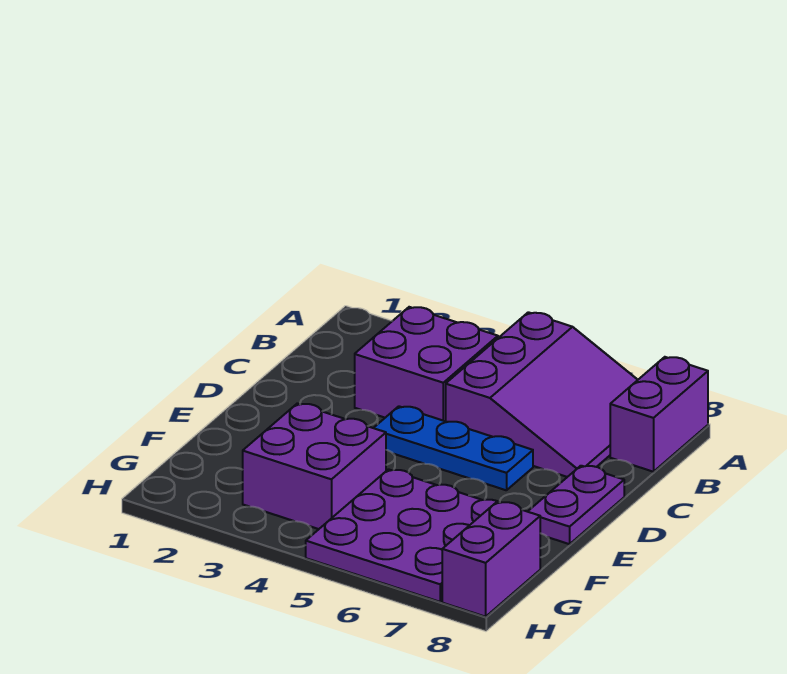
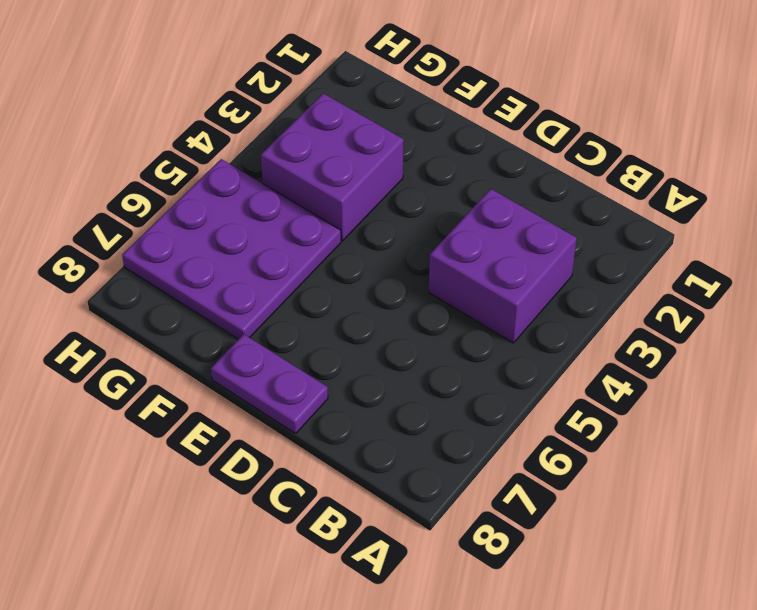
none -> purple 3x3 slope [446,312,637,477]
none -> purple 1x2 brick [610,357,708,472]

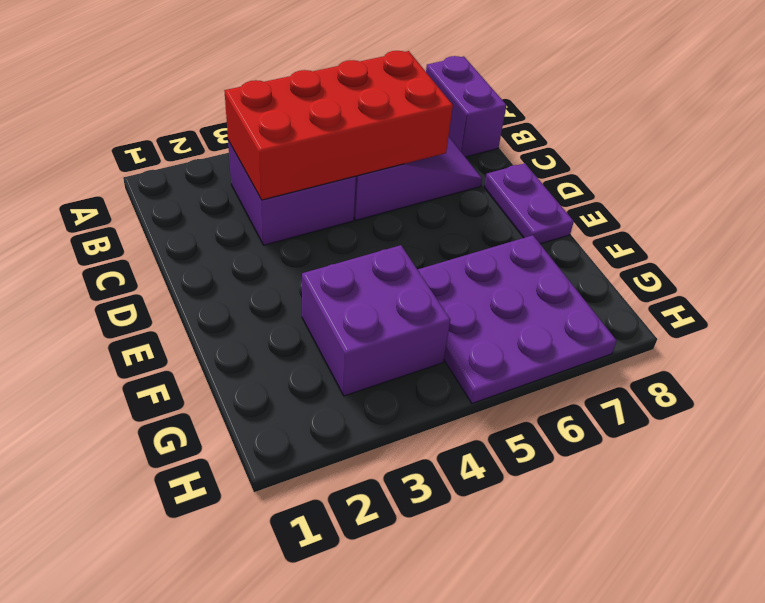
red 2x4 brick [224,51,453,200] -> none
none -> blue 1x3 plate [374,406,533,490]
none -> purple 1x2 brick [442,502,540,617]

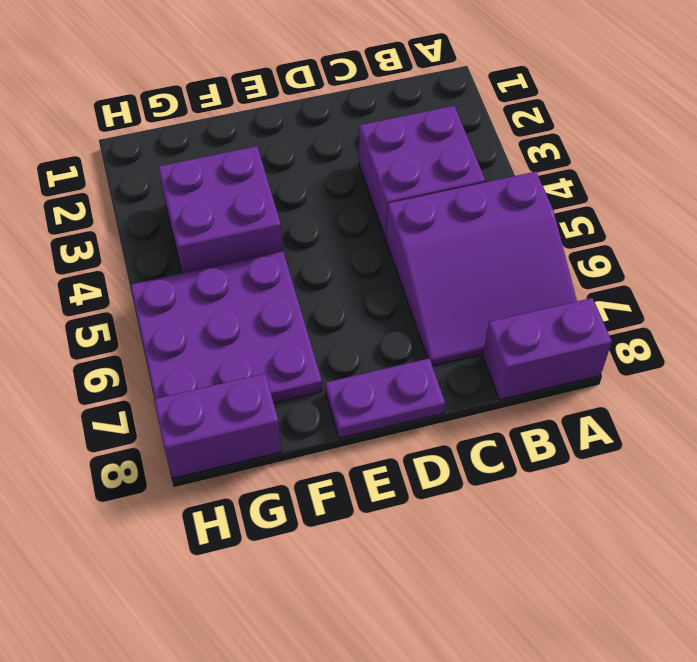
none -> blue 1x3 plate [374,406,533,490]

